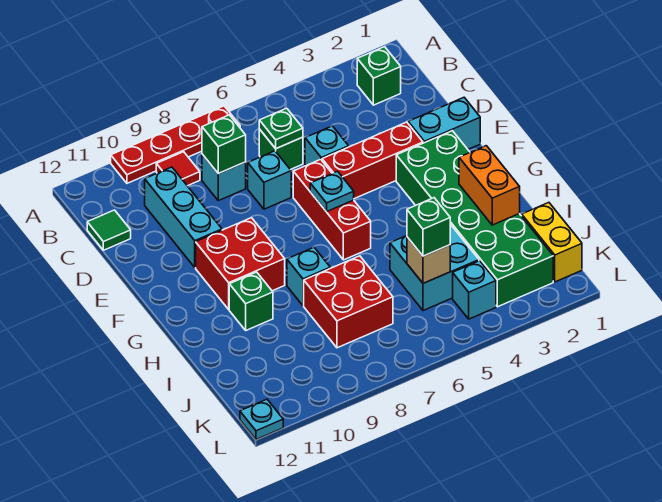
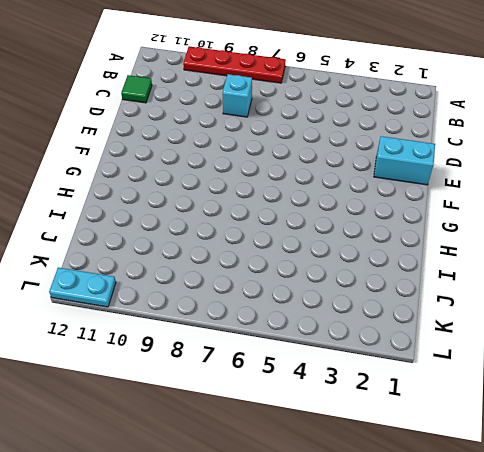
cyan 1x2 plate [49,267,116,307] -> cyan 1x1 plate [240,399,283,440]
none -> green 1x1 brick [357,47,401,105]
none -> red 1x1 tile [156,152,200,186]
none -> green 1x1 brick [259,129,303,170]

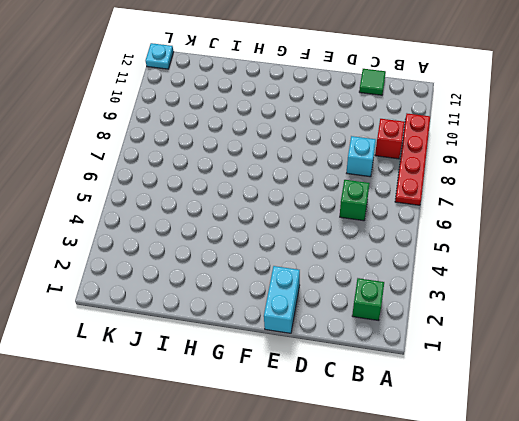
red 1x1 brick [375,119,405,159] -> red 1x1 tile [156,152,200,186]
none -> cyan 1x3 brick [145,167,222,267]
none -> cyan 1x1 brick [305,126,349,165]
none -> cyan 1x1 brick [248,151,291,209]

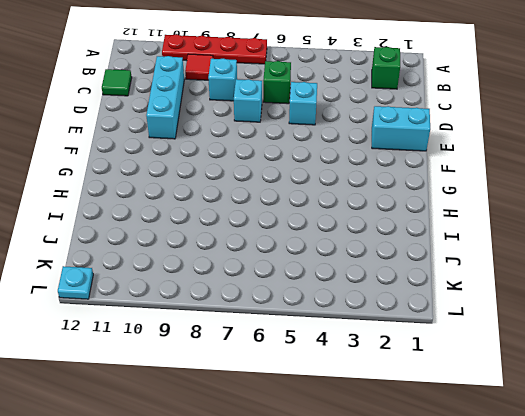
none -> red 1x3 brick [322,122,423,199]
none -> red 1x3 brick [293,159,371,260]
none -> green 2x6 brick [396,131,553,307]

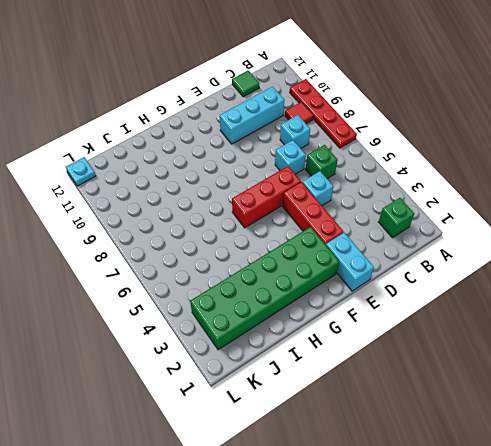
none -> red 2x2 brick [196,218,285,309]
none -> cyan 1x1 brick [287,247,330,306]
none -> green 1x1 brick [229,272,273,330]

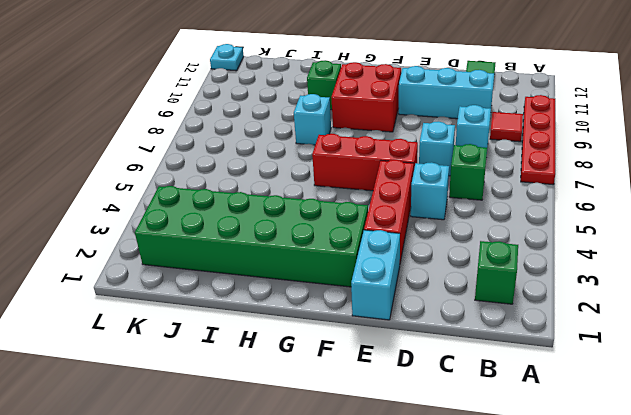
none -> cyan 2x2 brick [390,224,479,311]
none -> red 2x2 brick [304,256,393,348]
none -> yellow 1x2 brick [522,203,582,282]

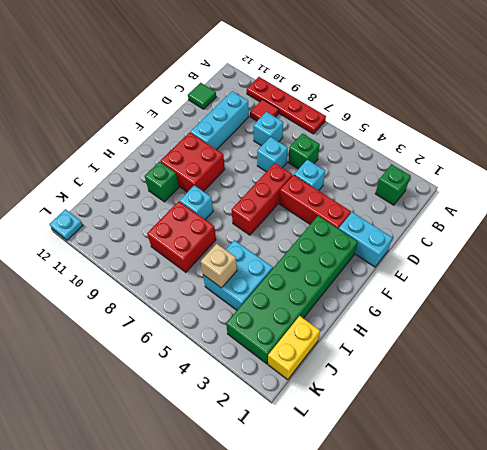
none -> cyan 1x1 brick [453,261,496,319]
none -> green 1x1 plate [259,108,303,149]
none -> green 1x1 brick [202,115,246,174]

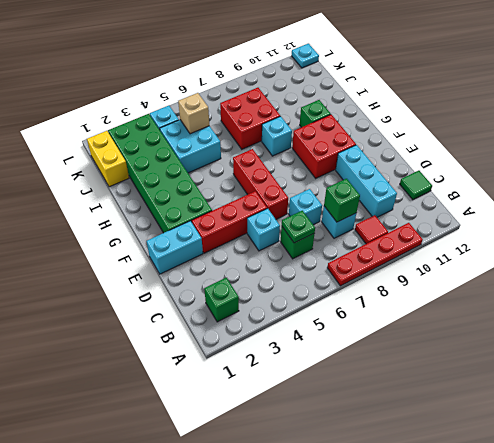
none -> cyan 1x1 plate [310,171,354,212]
none -> orange 1x2 brick [459,146,520,225]
none -> green 1x1 brick [407,198,450,256]

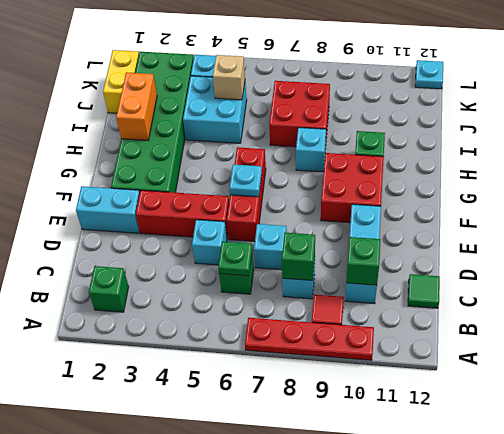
green 1x1 brick [346,237,381,285] -> green 1x1 brick moved to [407,198,450,256]

